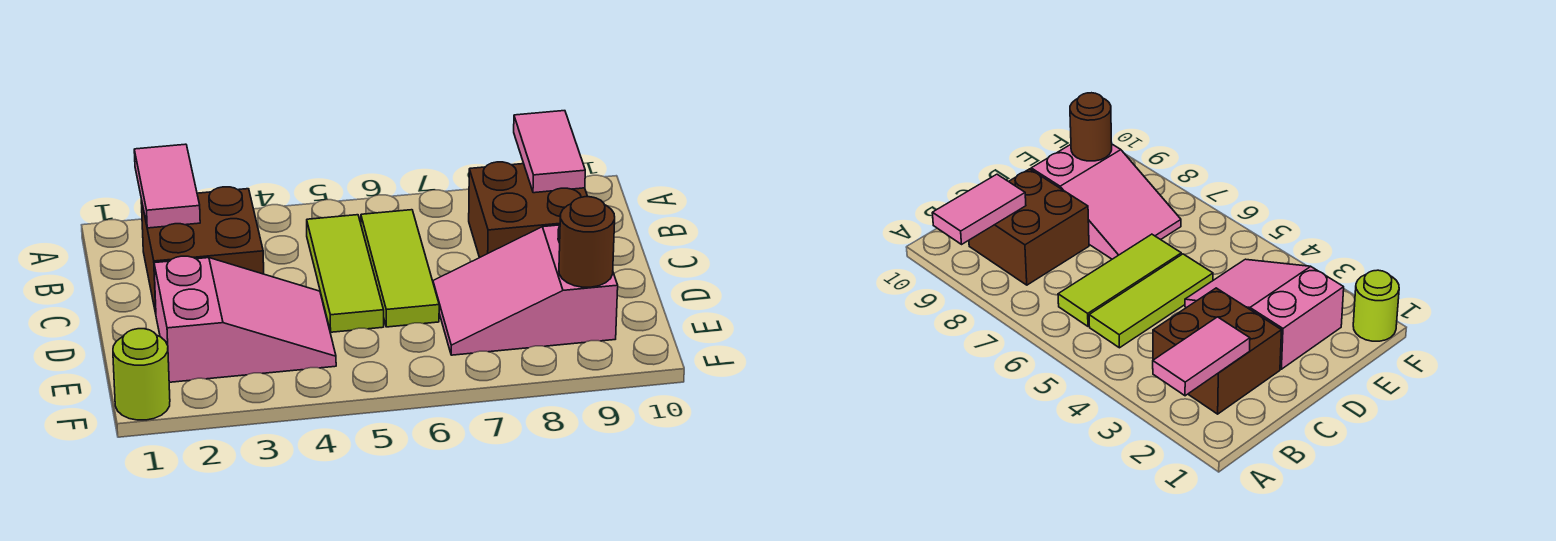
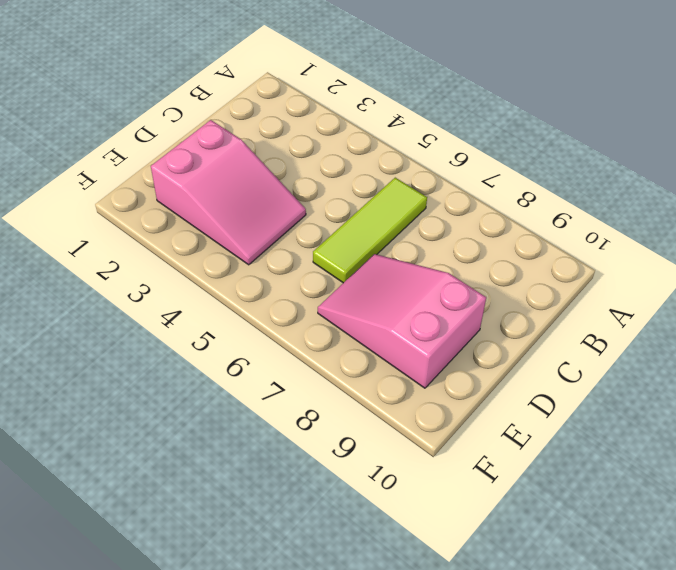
none -> brown 2x2 brick [141,187,264,313]
none -> lime 1x3 tile [307,215,384,332]

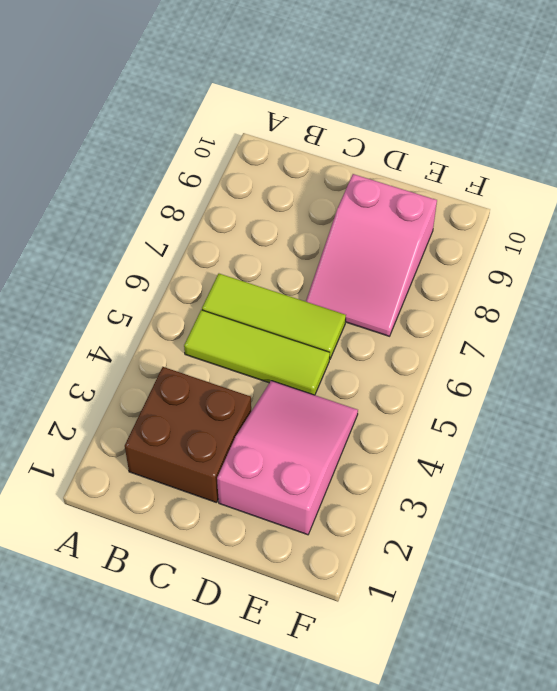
none -> brown 2x2 brick [469,162,588,258]
none -> lime 1x1 round brick [113,329,170,420]

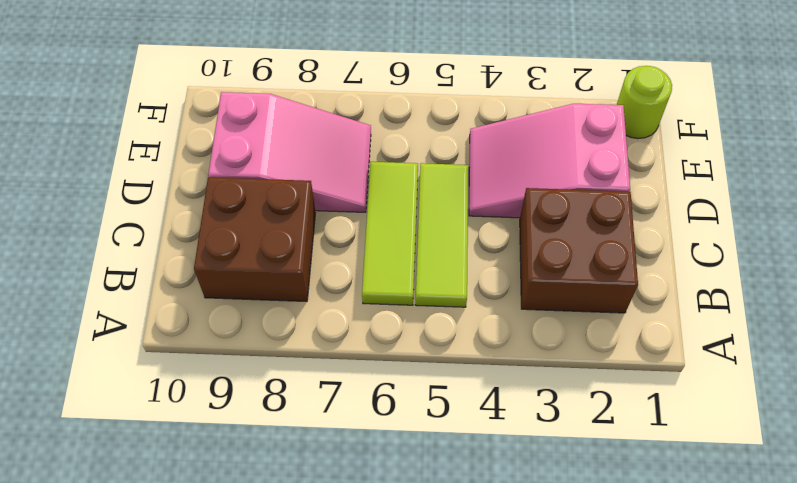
none -> pink 1x2 tile [134,144,200,228]
none -> pink 1x2 tile [514,111,585,193]

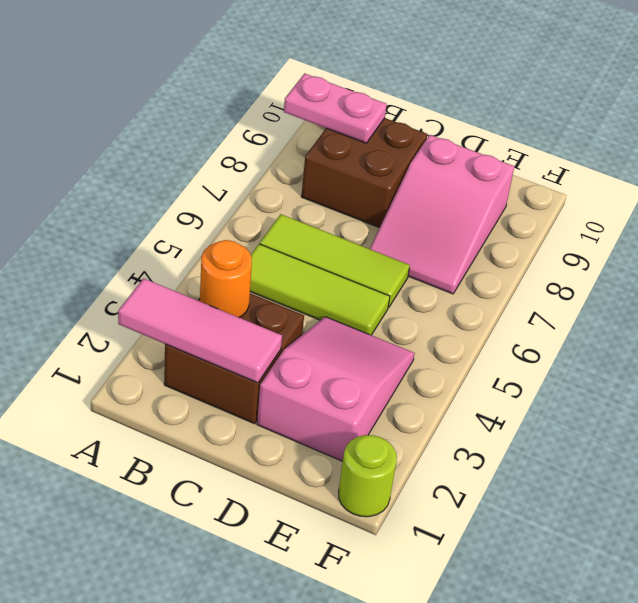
pink 1x3 tile [118,278,282,383] -> pink 1x2 tile [134,144,200,228]
pink 1x2 plate [284,73,387,143] -> pink 1x2 tile [514,111,585,193]
orange 1x1 round brick [200,240,252,318] -> none
none -> brown 1x1 round brick [559,197,615,287]

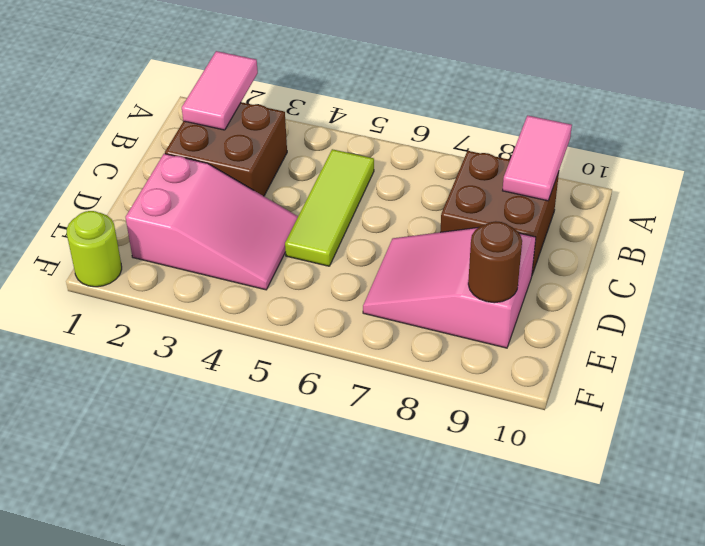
none -> lime 1x3 tile [361,210,439,327]

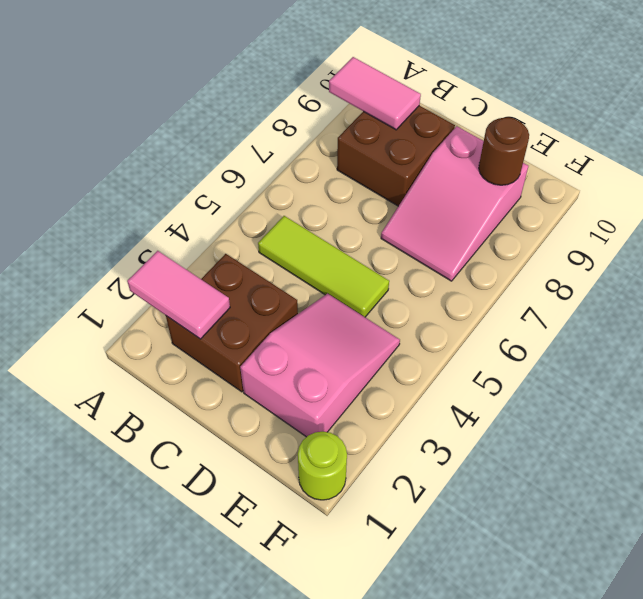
none -> lime 1x3 tile [361,210,439,327]

